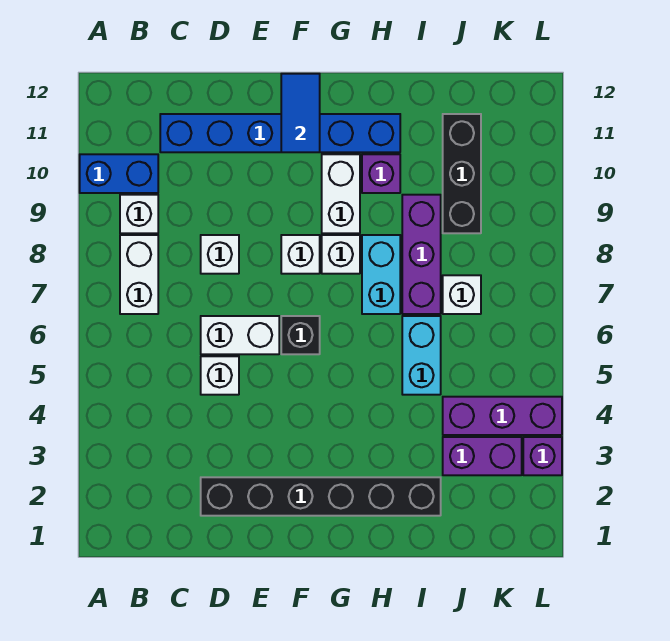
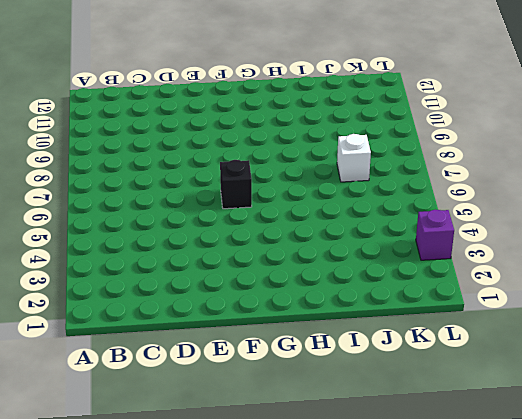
none -> blue 1x2 brick [80,154,158,193]
none -> white 1x2 brick [120,235,158,314]
none -> white 1x1 brick [120,195,158,233]

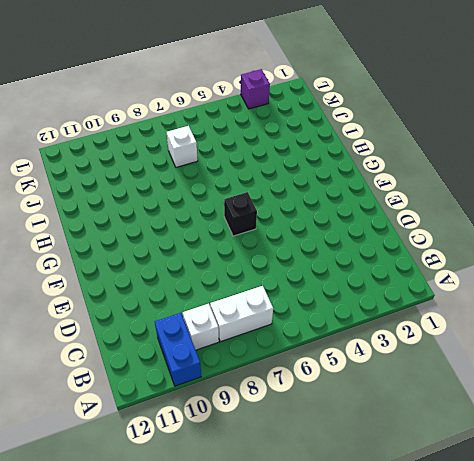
none -> blue 1x6 brick [160,114,400,152]
none -> black 1x6 brick [201,477,441,516]
none -> white 1x1 brick [201,356,239,395]

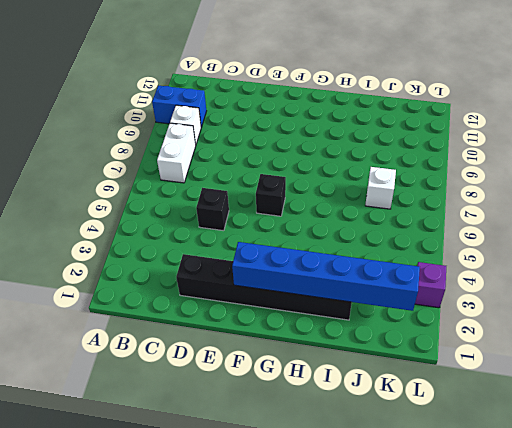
black 1x1 brick [196,188,229,231] -> white 1x1 brick [201,356,239,395]
blue 1x6 brick [232,242,420,311] -> blue 1x6 brick moved to [160,114,400,152]
none -> white 1x2 brick [201,316,279,354]
none -> white 1x1 brick [201,235,239,274]
none -> white 1x1 brick [281,235,320,274]

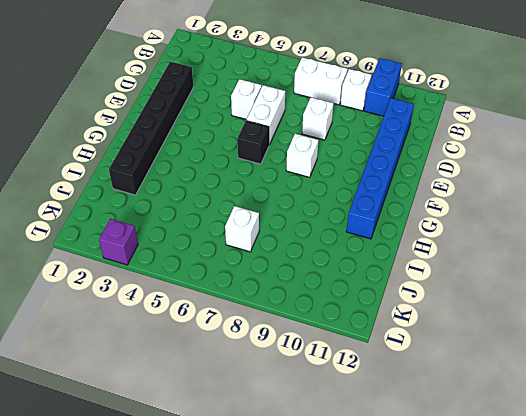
none -> white 1x1 brick [322,235,360,274]
none -> white 1x2 brick [322,154,360,233]
none -> cyan 1x2 brick [362,235,400,314]

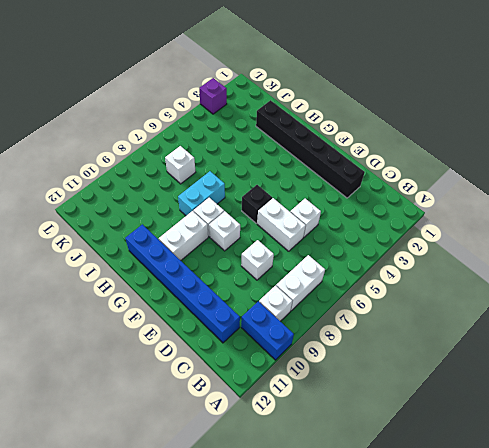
none -> purple 1x1 brick [362,154,400,193]
none -> cyan 1x2 brick [402,316,441,395]
none -> purple 1x3 brick [402,195,441,314]

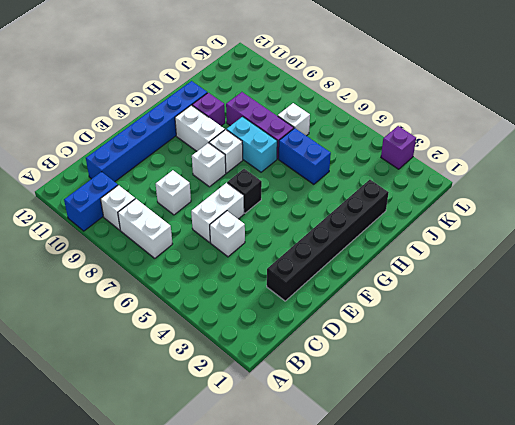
blue 1x2 brick [279,128,331,184] -> cyan 1x2 brick [402,316,441,395]
none -> purple 1x2 brick [443,437,522,475]
none -> purple 1x3 brick [443,397,562,435]
none -> black 1x3 brick [443,114,481,233]

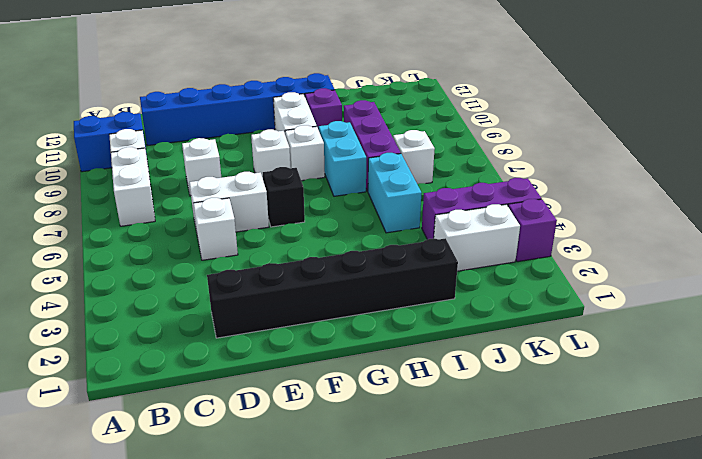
white 1x2 brick [434,204,520,271] -> purple 1x2 brick [443,437,522,475]
none -> black 1x3 brick [443,114,481,233]
none -> blue 1x2 tile [281,74,320,152]

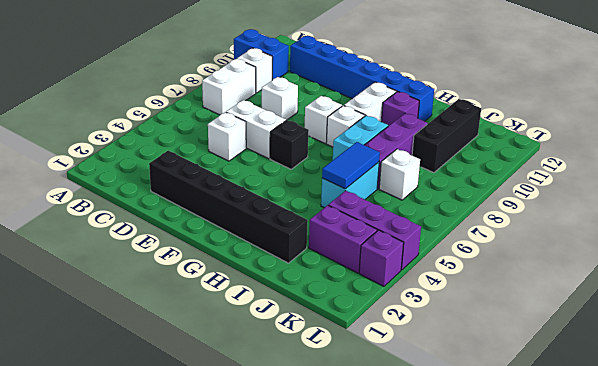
blue 1x2 tile [322,142,380,189] -> blue 1x2 tile moved to [281,74,320,152]

